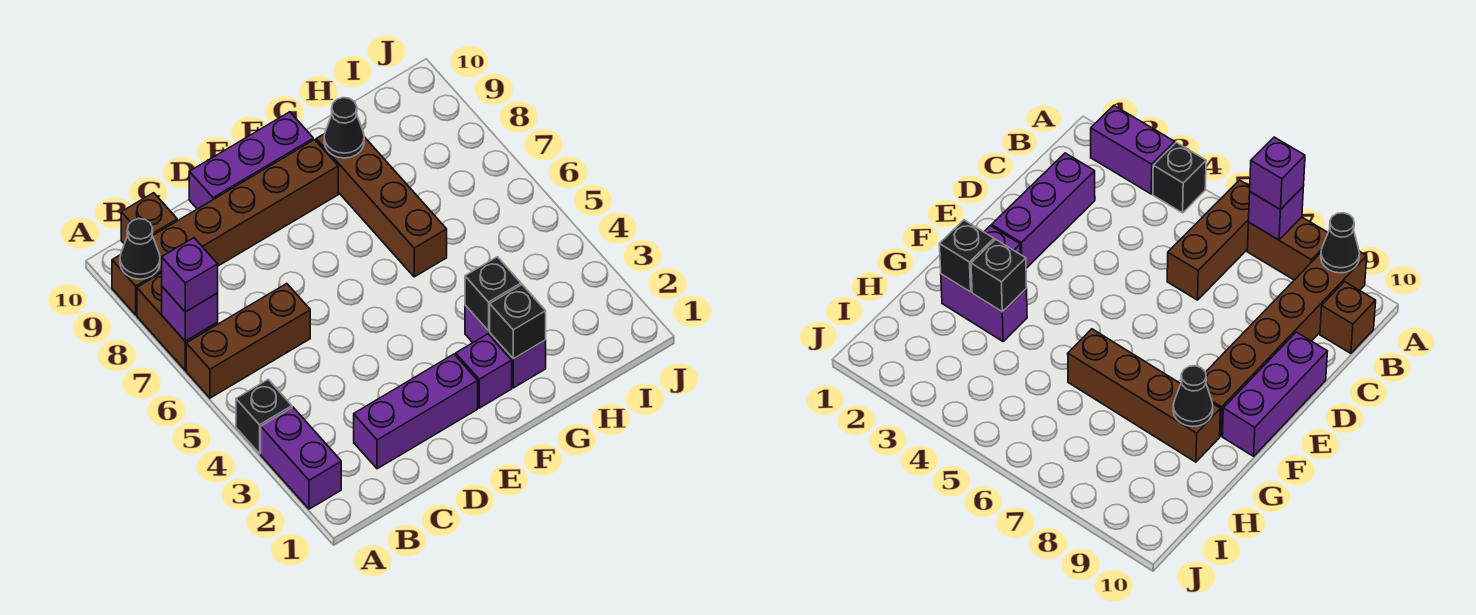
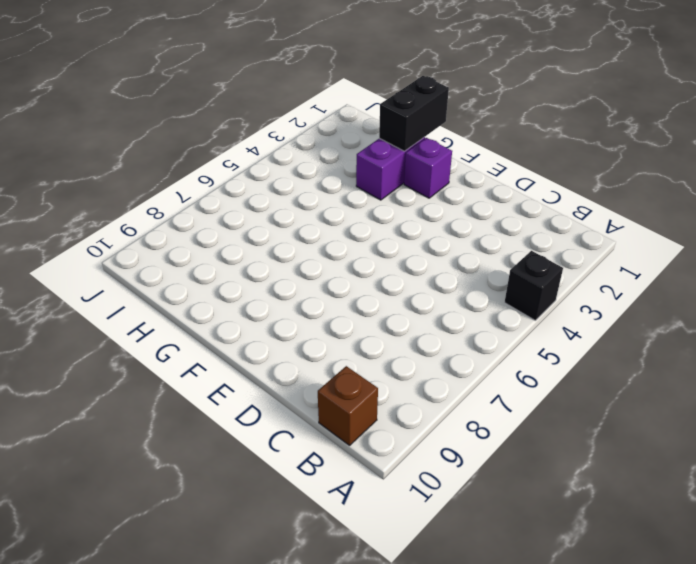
black 1x2 brick [379,76,449,151] -> black 1x1 brick [490,285,546,359]
none -> purple 1x2 brick [261,407,341,509]
none -> brown 1x3 brick [186,284,310,398]
none -> brown 1x2 brick [137,273,218,370]

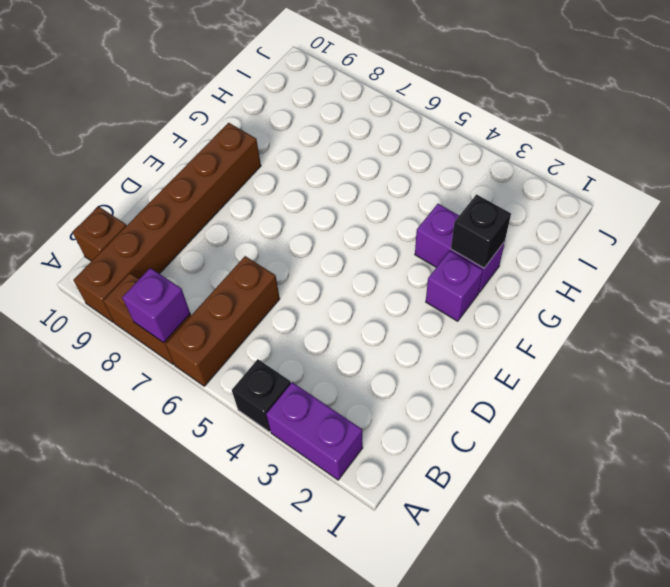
none -> purple 1x3 brick [354,354,478,469]
none -> purple 1x3 brick [189,112,313,209]
none -> brown 1x4 brick [316,134,447,277]

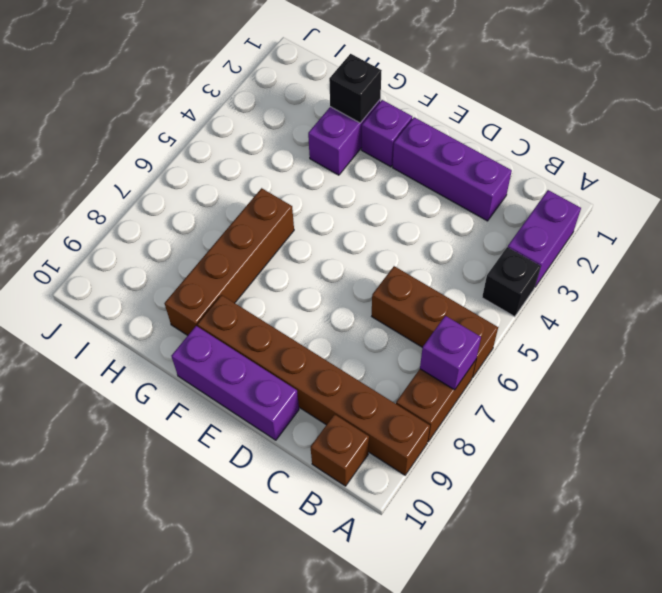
none -> black 1x1 cone [120,219,160,279]
none -> black 1x1 brick [465,257,521,331]
none -> black 1x1 cone [324,98,364,158]

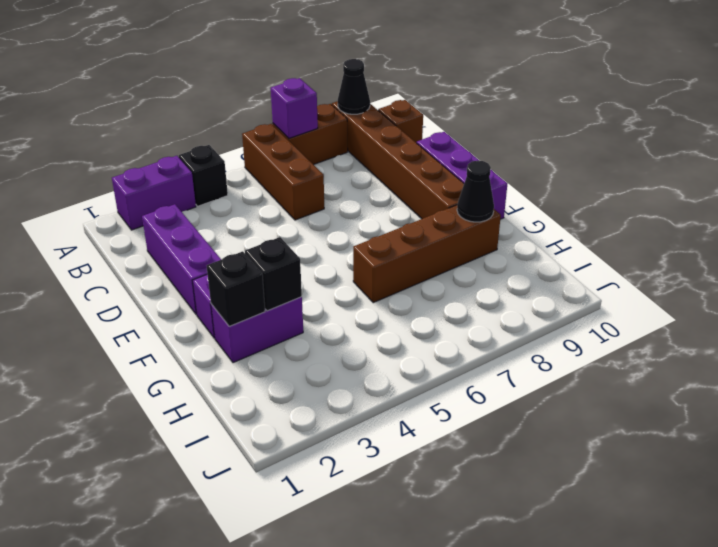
none -> purple 1x1 brick [162,238,218,312]

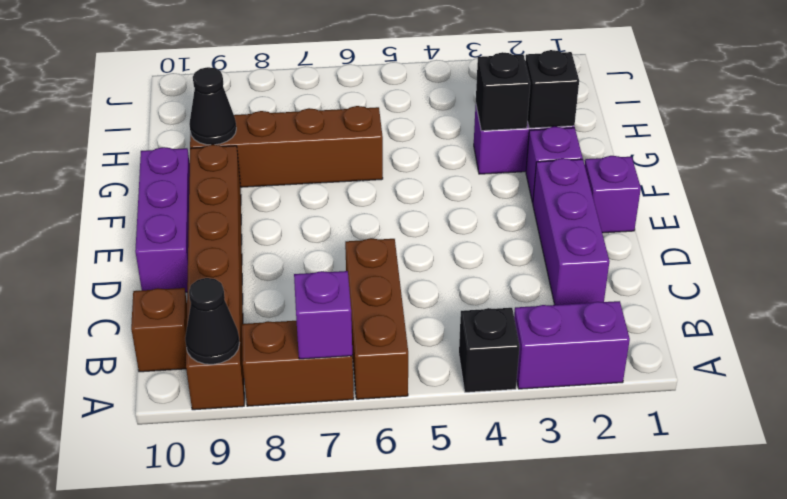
purple 1x1 brick [585,156,641,233] -> purple 1x1 brick moved to [162,238,218,312]

